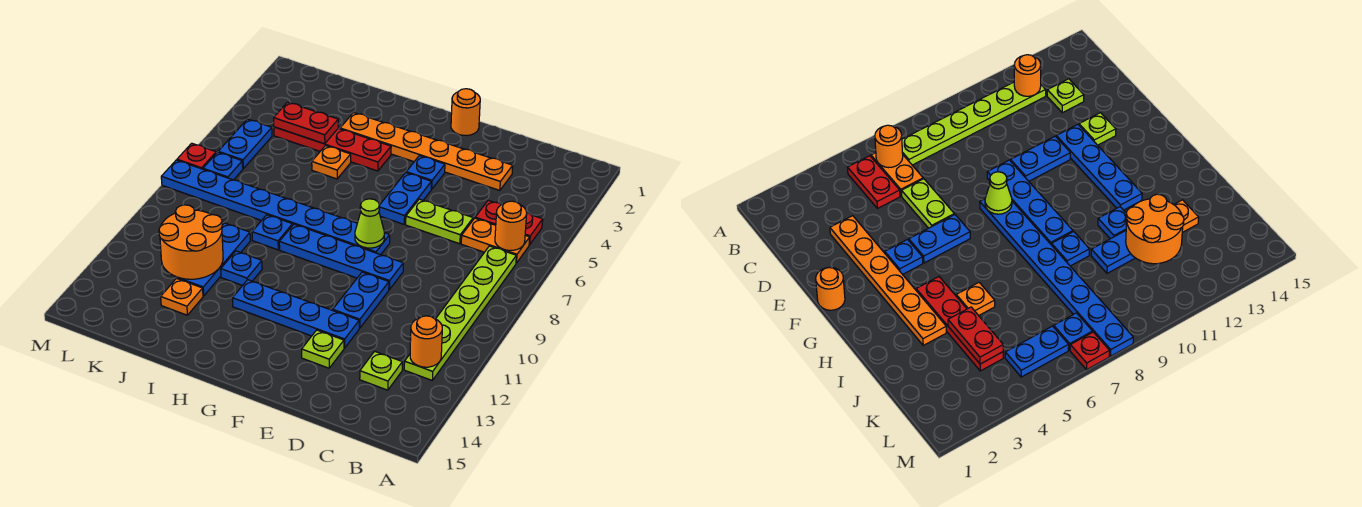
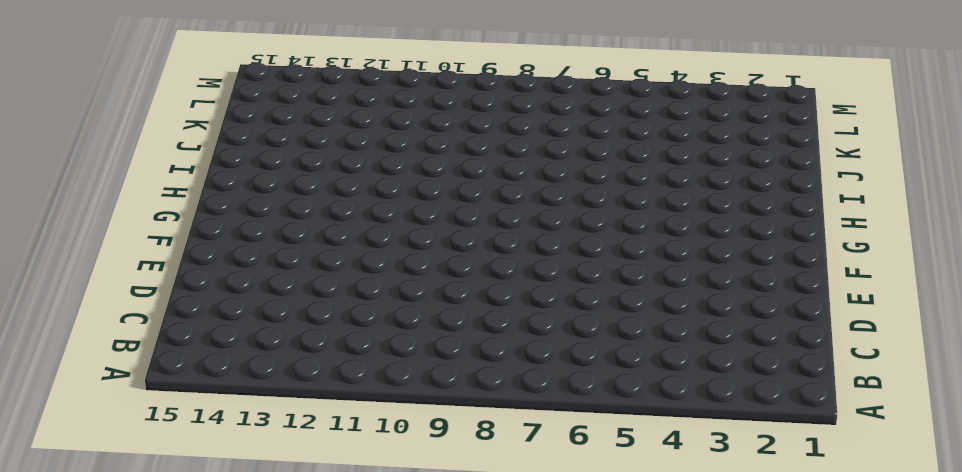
none -> red 1x2 plate [475,200,543,245]
none -> orange 1x2 plate [461,218,530,263]
none -> lime 1x6 plate [404,246,516,380]

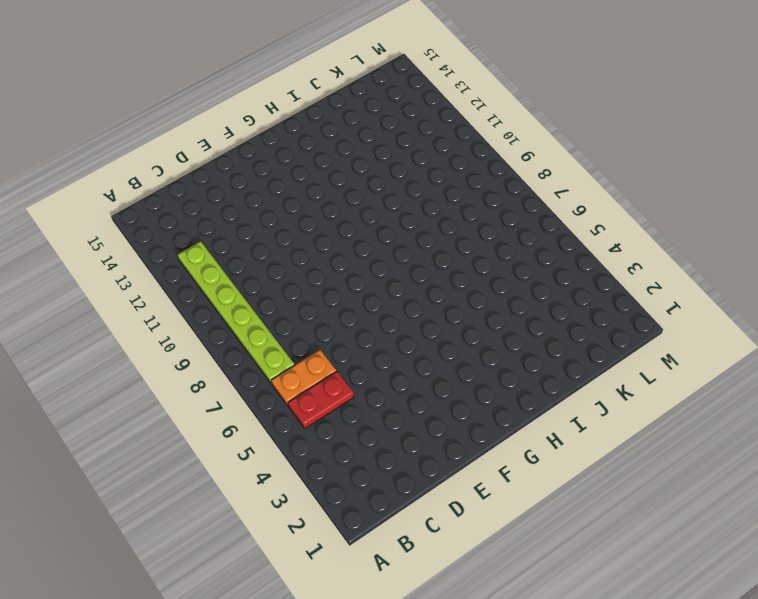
none -> lime 1x1 plate [360,351,402,390]
none -> orange 1x6 plate [340,113,513,190]
none -> lime 1x2 plate [406,199,473,244]

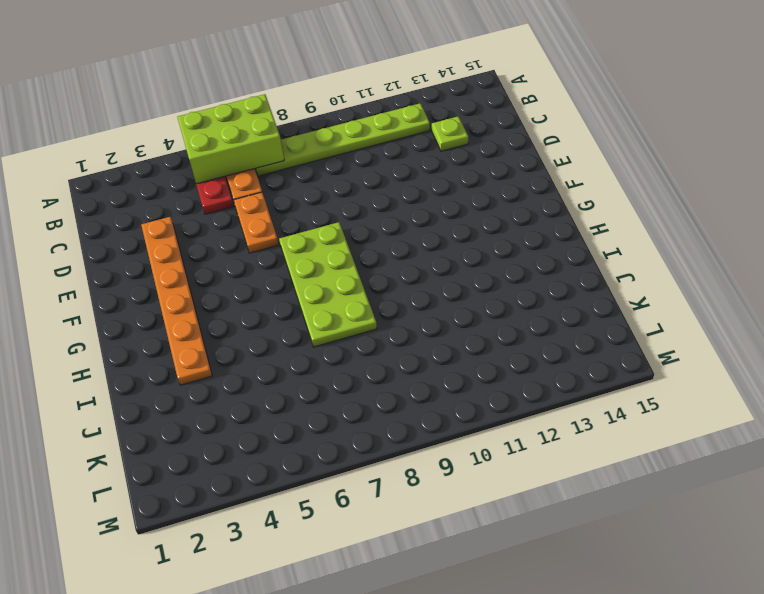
lime 2x3 brick [177,94,284,184] -> orange 1x1 round brick [495,201,527,250]
orange 1x2 plate [234,192,279,253] -> lime 1x2 plate [406,199,473,244]
lime 2x4 plate [279,222,377,347] -> blue 1x8 plate [161,160,390,255]
none -> blue 1x4 plate [279,224,403,289]
none -> blue 1x2 plate [333,272,389,328]
none -> blue 1x4 plate [232,280,359,348]

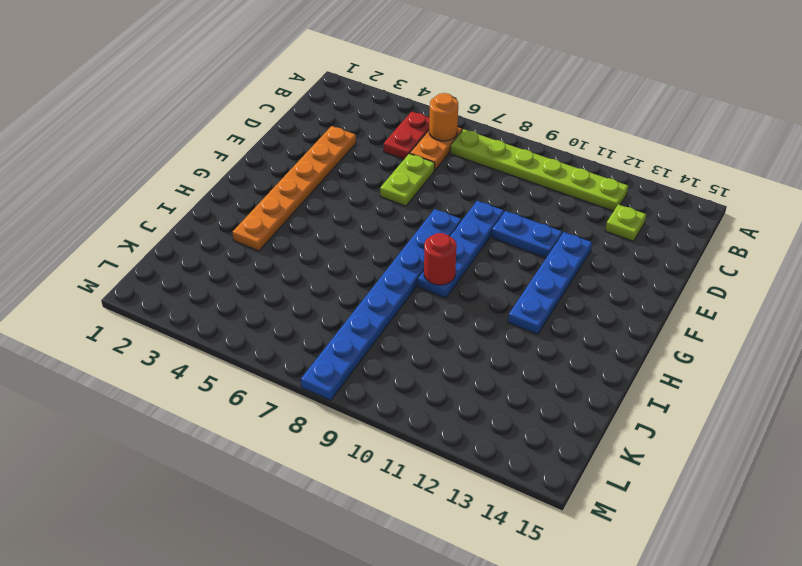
red 1x1 round brick [424,233,457,285] -> none
none -> lime 1x1 plate [302,330,344,368]
none -> orange 1x1 round brick [451,89,480,136]
none -> blue 1x1 plate [406,156,445,189]

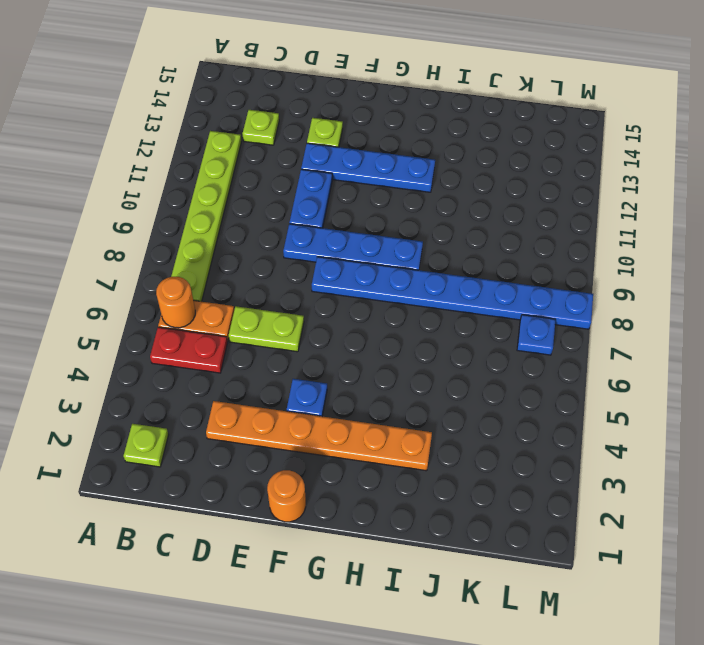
lime 1x1 plate [124,424,169,467] -> none
none -> blue 1x2 plate [379,173,431,224]
none -> red 1x4 plate [274,127,391,171]
none -> orange 1x1 plate [312,146,351,179]

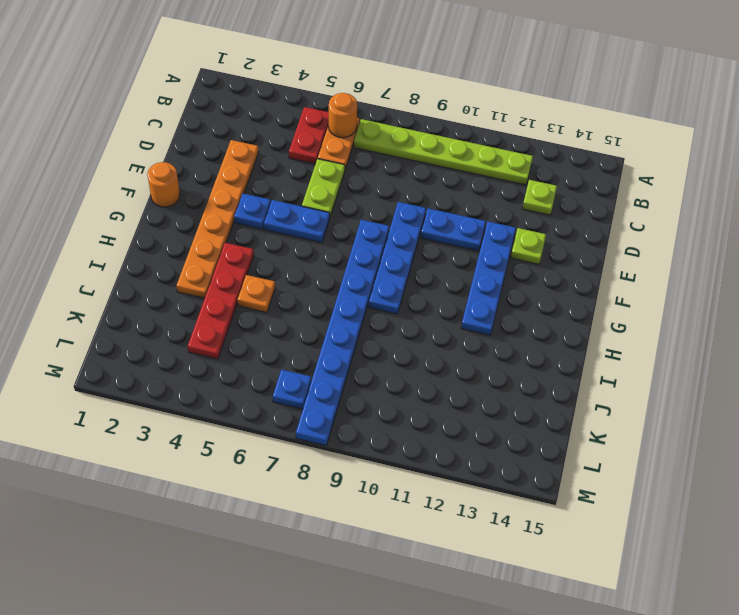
none -> blue 1x1 plate [252,215,293,250]
none -> blue 1x1 plate [221,251,262,286]
none -> blue 1x3 plate [177,223,250,296]

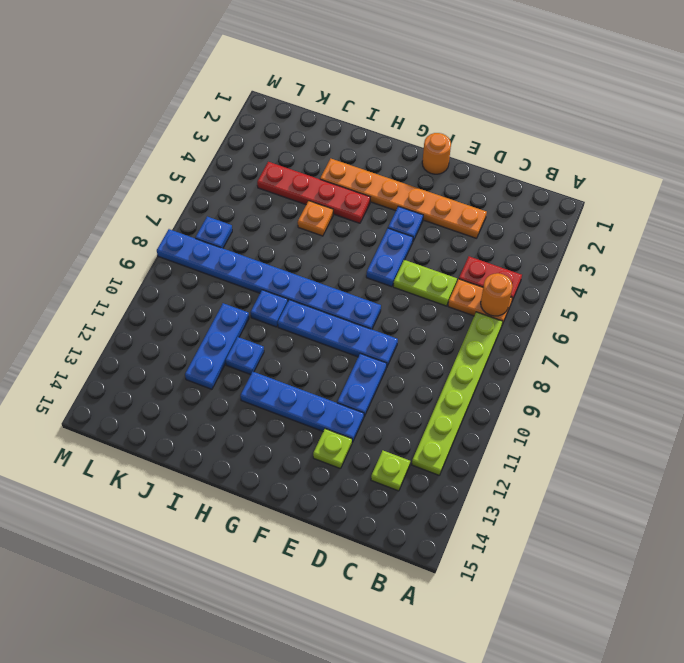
none -> orange 1x1 plate [161,278,203,315]
none -> blue 1x2 plate [218,119,272,169]
none -> red 1x1 plate [177,143,216,169]

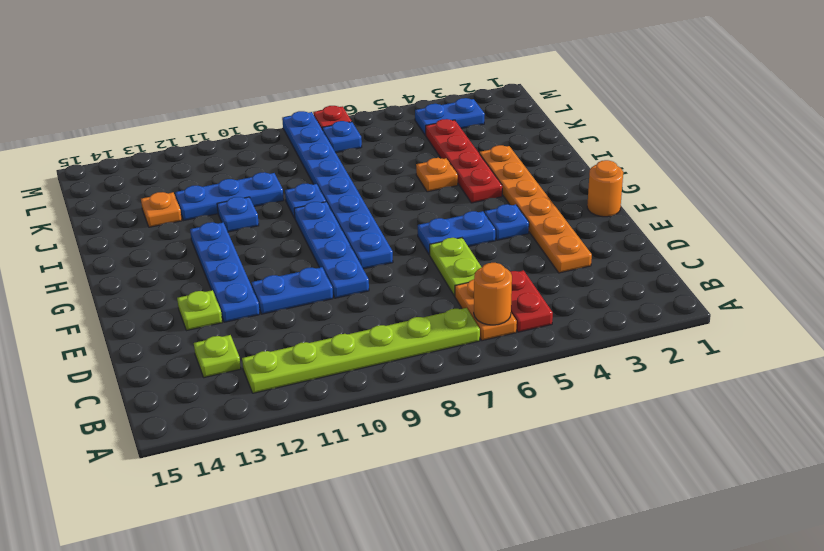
blue 1x2 plate [415,98,485,135] -> blue 1x2 plate moved to [218,119,272,169]
none -> orange 1x1 round brick [410,316,442,367]
none -> lime 1x1 cone [355,199,384,248]
none -> red 1x2 plate [274,102,338,144]

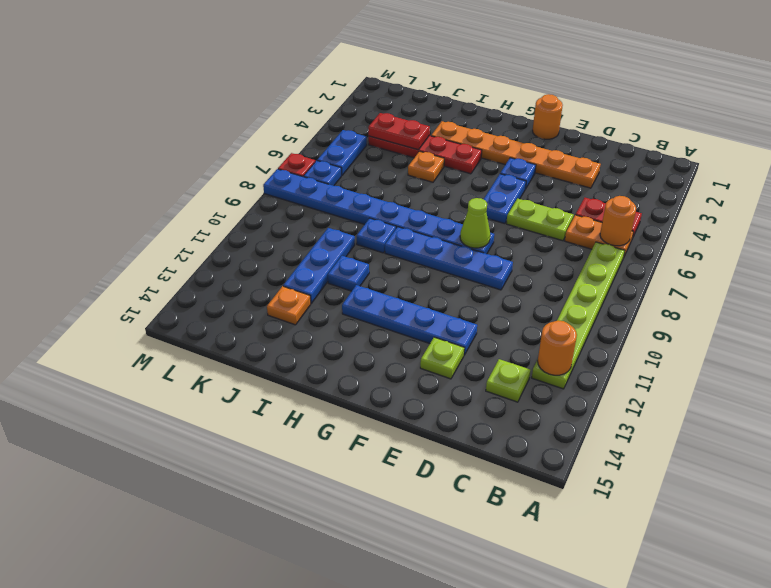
none -> blue 1x2 plate [333,272,389,328]
none -> orange 2x2 round brick [159,205,223,279]

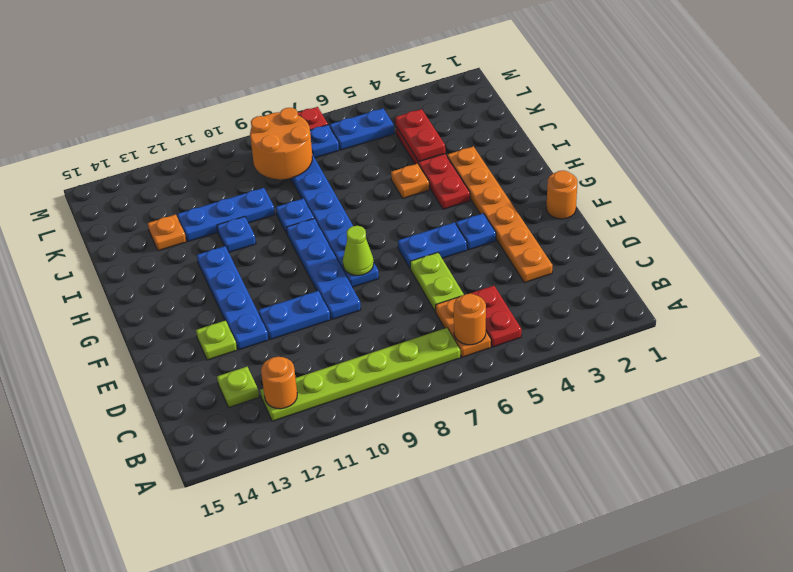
orange 2x2 round brick [250,108,312,179] -> orange 2x2 round brick moved to [159,205,223,279]

